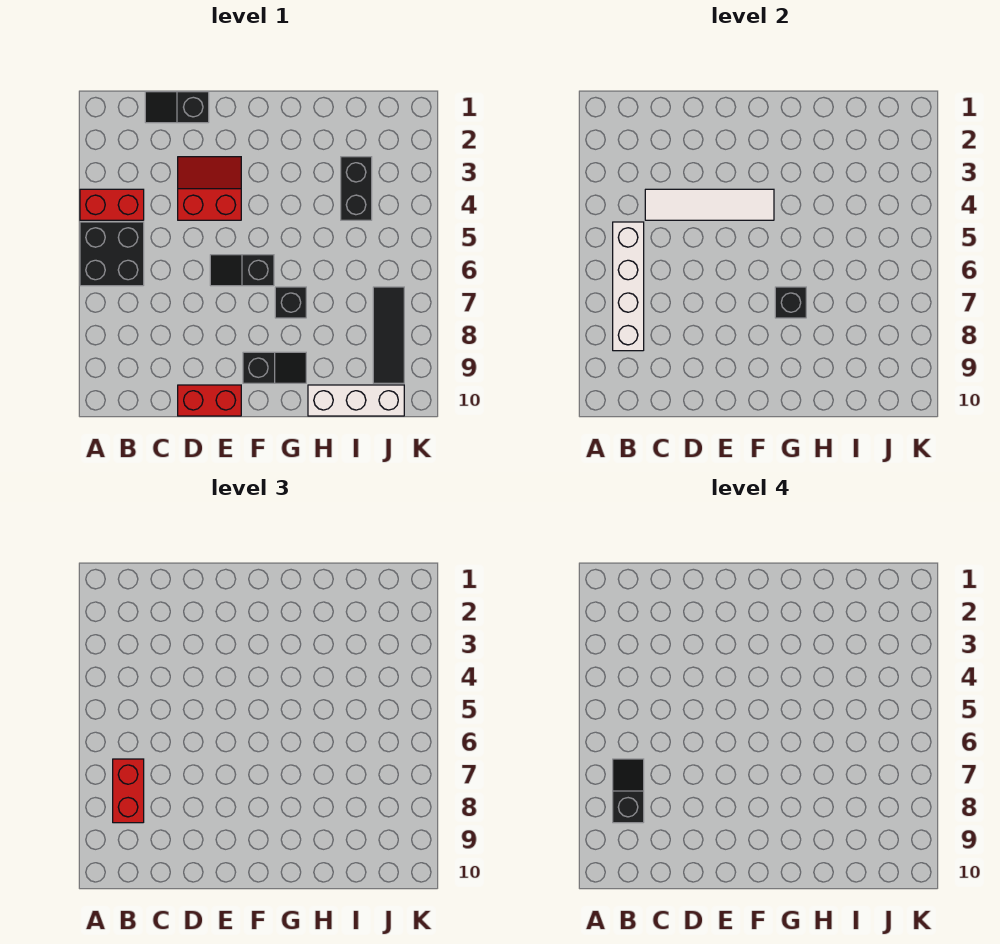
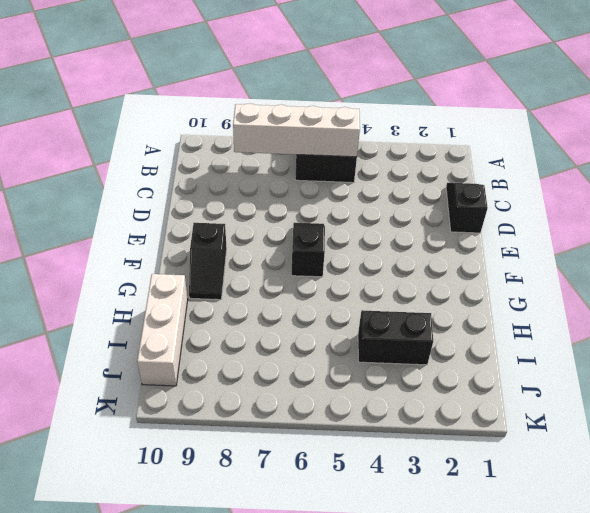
none -> red 1x2 brick [80,189,144,220]
none -> red 2x2 slope [178,157,241,220]
none -> red 1x2 brick [178,385,241,416]

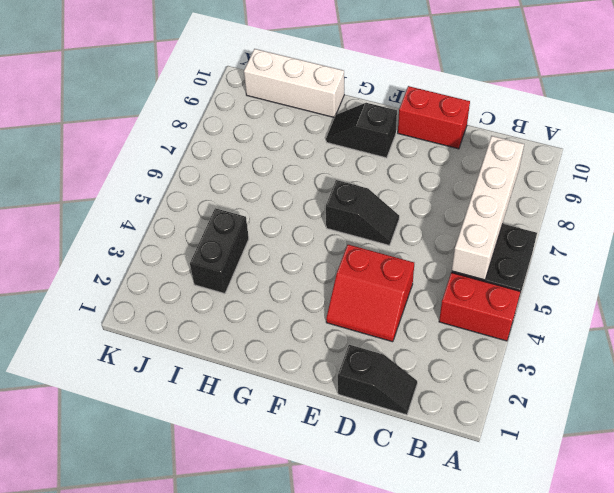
none -> black 1x1 brick [275,287,306,318]
none -> black 1x3 tile [373,287,404,383]
none -> white 1x4 tile [645,189,774,220]

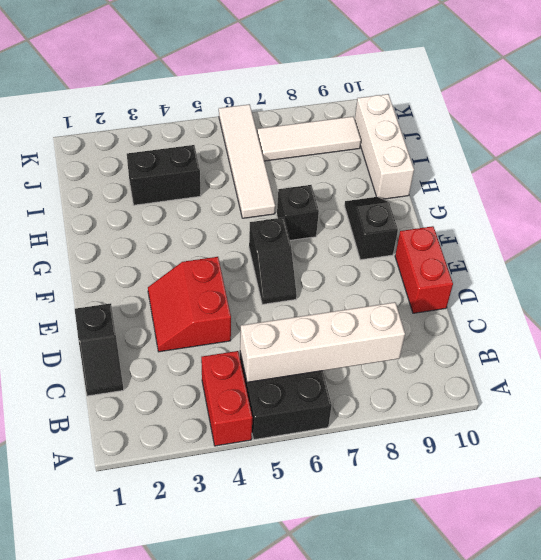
white 1x4 tile [219,104,275,218] -> white 1x4 tile moved to [645,189,774,220]
white 1x3 tile [257,117,361,161] -> black 1x3 tile [373,287,404,383]
none -> black 1x1 brick [775,287,806,318]
none -> red 1x2 brick [113,759,144,823]
none -> black 1x2 slope [613,759,644,823]

